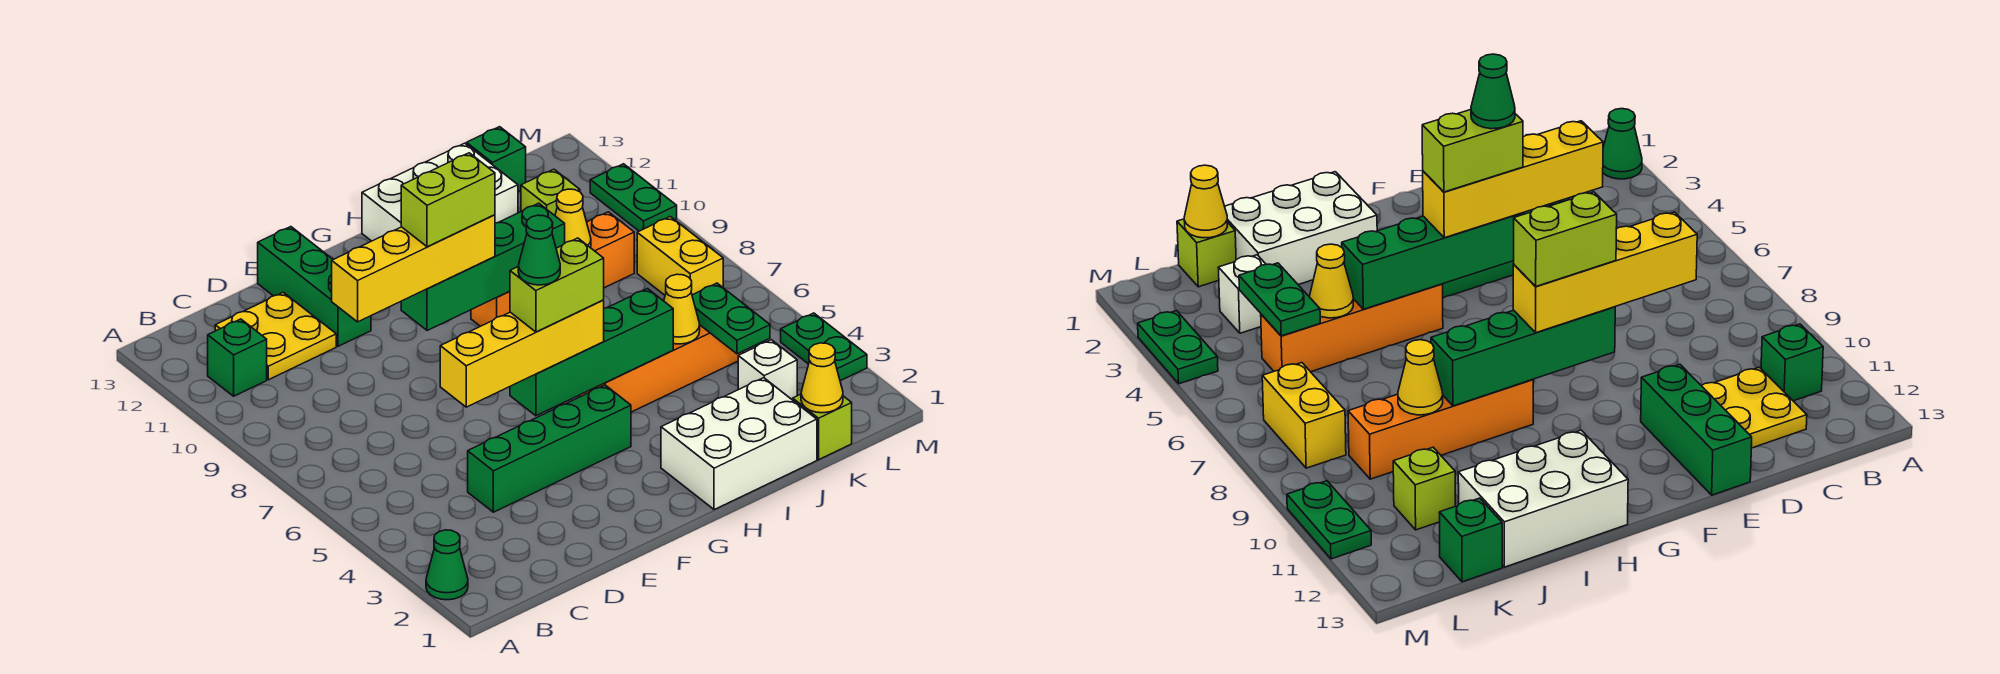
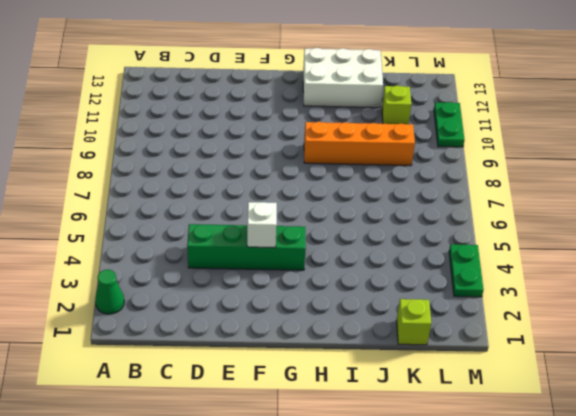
white 1x1 brick [247,202,277,248] -> white 1x1 brick moved to [738,340,797,400]
none -> green 1x1 brick [208,319,267,396]
none -> yellow 2x2 plate [215,292,336,380]
none -> green 1x3 brick [258,227,371,346]

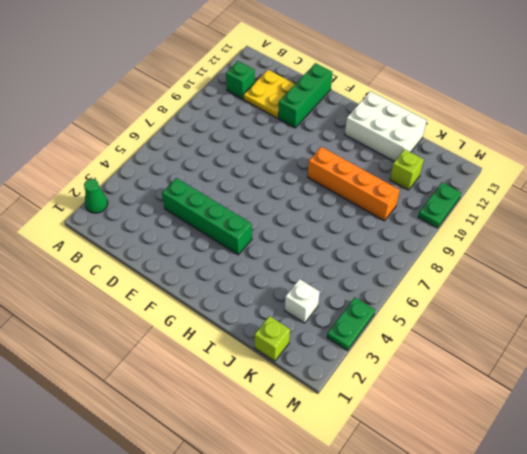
none -> white 2x3 brick [661,378,817,510]
none -> orange 1x4 brick [580,325,743,412]
none -> green 1x1 brick [467,127,526,192]

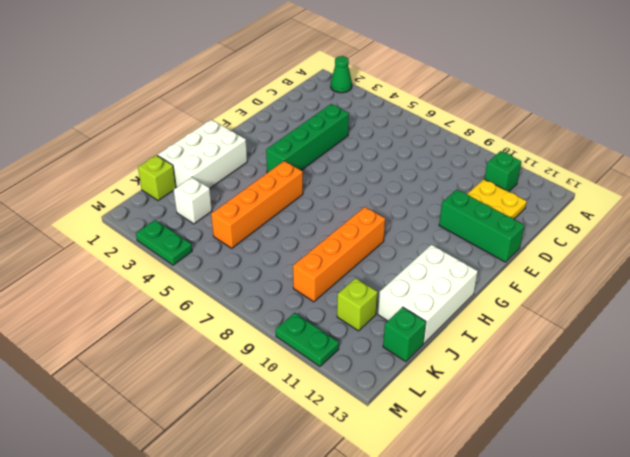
none -> yellow 1x2 brick [637,217,723,295]
none -> green 1x4 brick [510,289,673,416]
none -> green 1x4 brick [401,203,565,331]

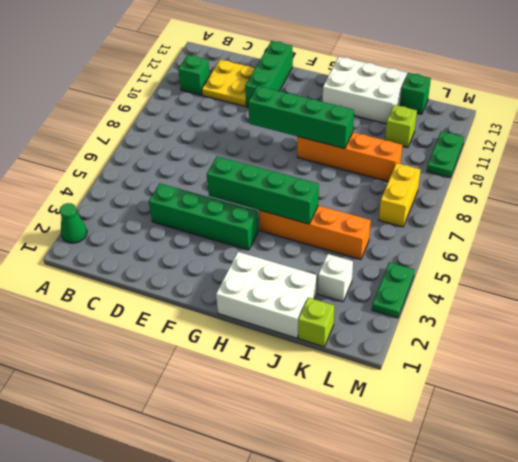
none -> yellow 1x1 cone [664,274,700,344]
none -> yellow 1x1 cone [555,189,591,248]
none -> yellow 1x1 cone [801,343,843,413]

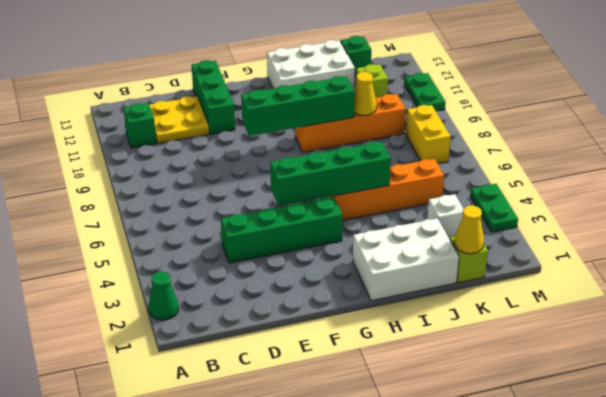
none -> yellow 1x1 cone [664,274,700,344]
none -> green 1x2 plate [692,283,770,354]
none -> yellow 1x4 brick [440,300,604,407]

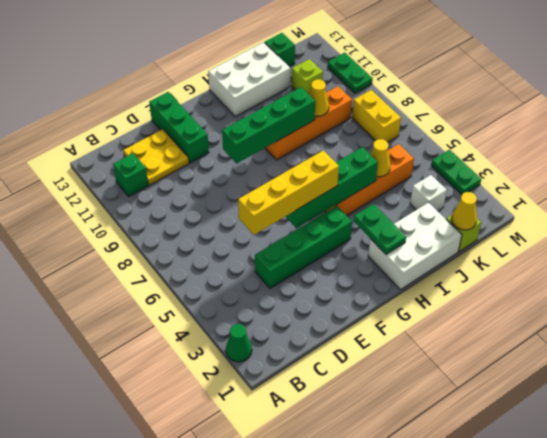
green 1x2 plate [354,204,406,255] -> green 1x2 plate moved to [692,283,770,354]
none -> yellow 1x4 brick [332,215,495,322]
none -> lime 1x2 brick [510,238,604,332]
none -> lime 1x2 brick [401,153,495,247]

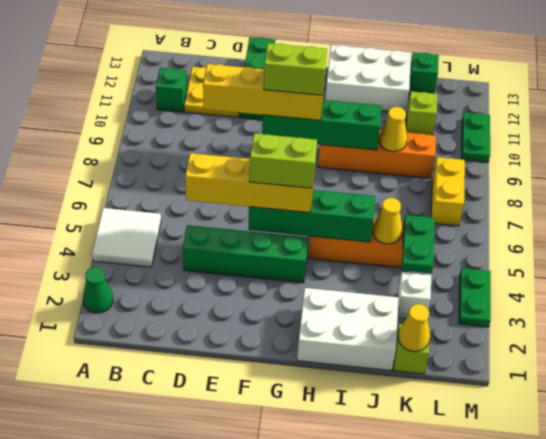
white 2x2 tile [92,208,161,267] -> none
none -> green 1x1 cone [518,215,560,285]

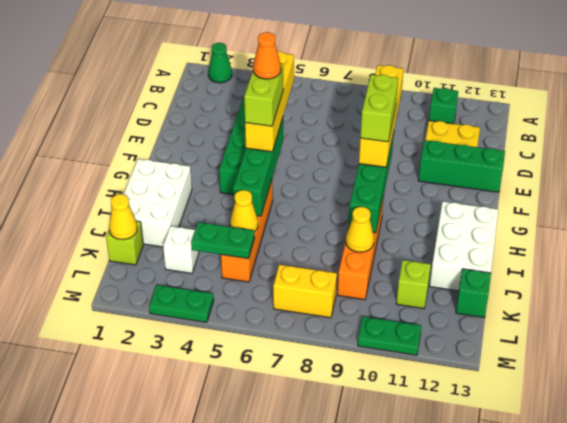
orange 1x1 cone [253,32,281,79] -> green 1x1 cone [518,215,560,285]

